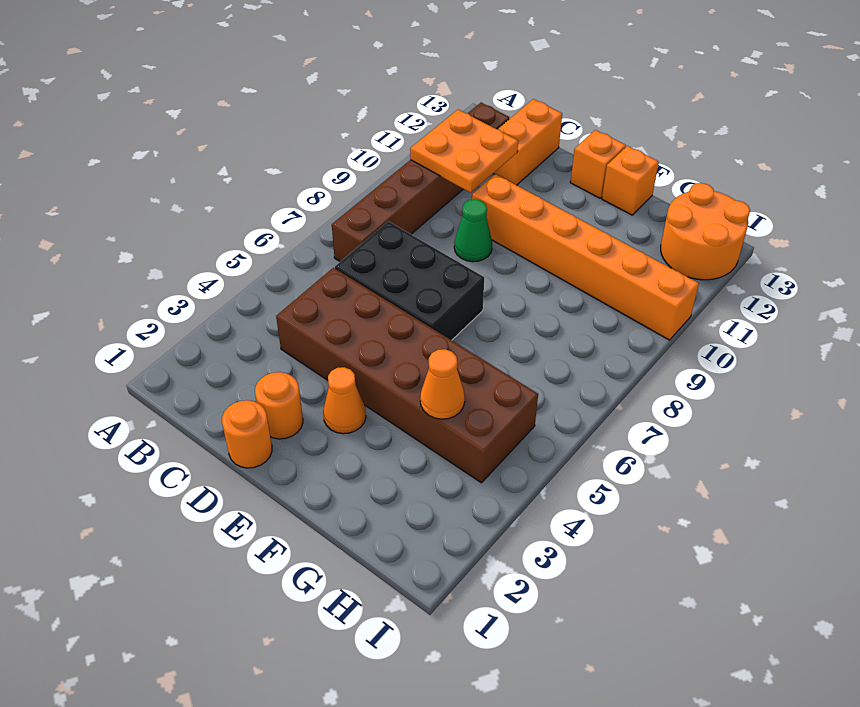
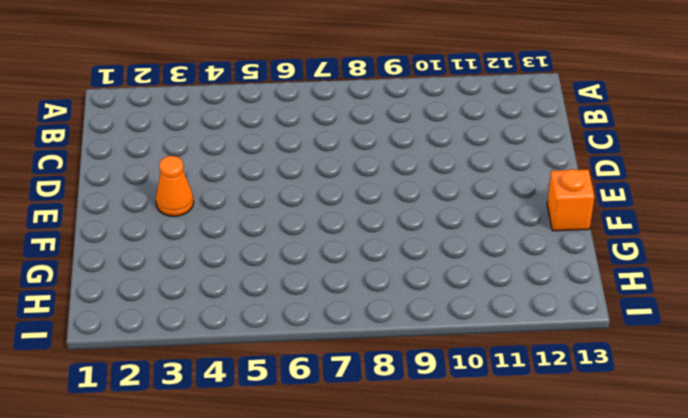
none -> brown 1x6 brick [332,103,509,262]
none -> brown 2x6 brick [276,268,538,483]
none -> black 2x3 brick [335,221,484,340]

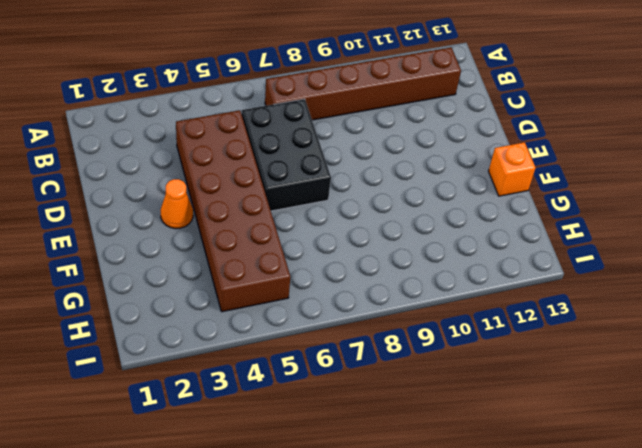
none -> orange 1x2 brick [493,99,562,185]
none -> orange 1x1 round brick [222,400,272,468]
none -> orange 1x1 round brick [255,372,303,439]

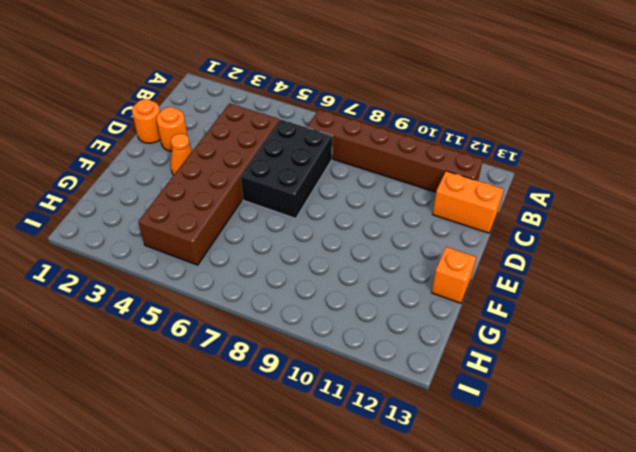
none -> green 1x1 cone [454,199,492,262]
none -> orange 1x6 brick [472,174,699,340]
none -> orange 1x1 brick [570,130,626,198]

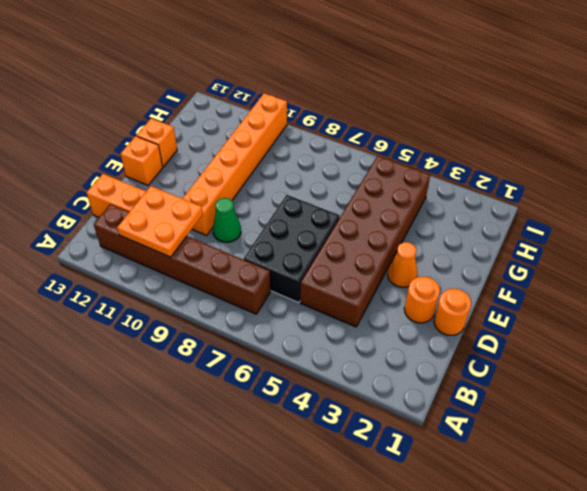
none -> orange 2x2 round brick [661,183,750,280]
none -> orange 1x1 cone [420,349,465,419]

